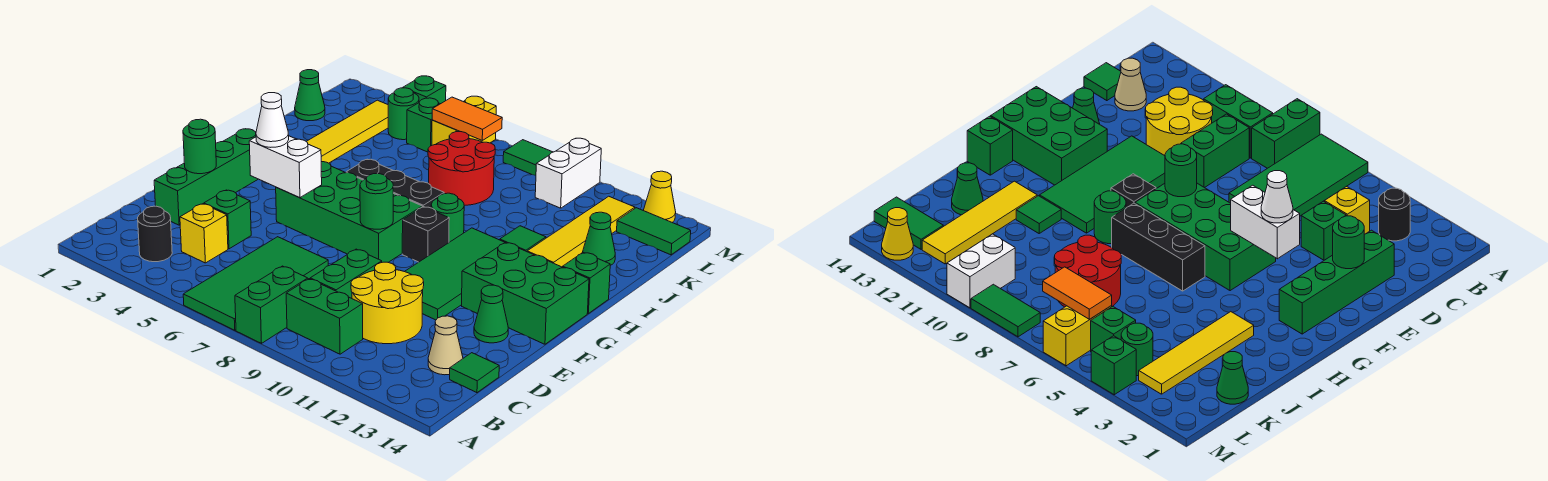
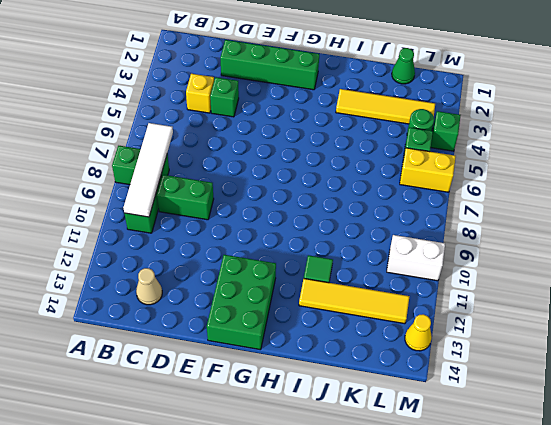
white 1x4 tile [123,123,173,217] -> none
none -> green 2x4 tile [183,237,328,330]
none -> black 1x1 round brick [138,206,172,262]
none -> yellow 2x2 round brick [351,262,424,344]
none -> green 1x1 tile [450,353,499,393]

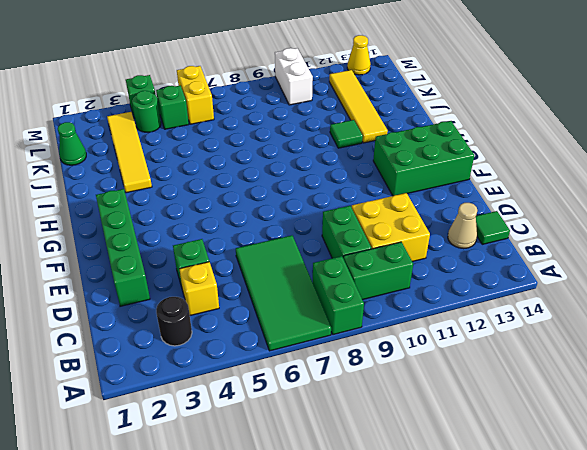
yellow 2x2 brick [352,193,430,262] -> yellow 2x2 round brick [351,262,424,344]
none -> green 2x4 tile [405,228,505,320]
none -> green 1x1 cone [474,285,508,343]
none -> green 2x4 brick [276,162,422,262]
none -> black 1x1 brick [402,207,449,262]

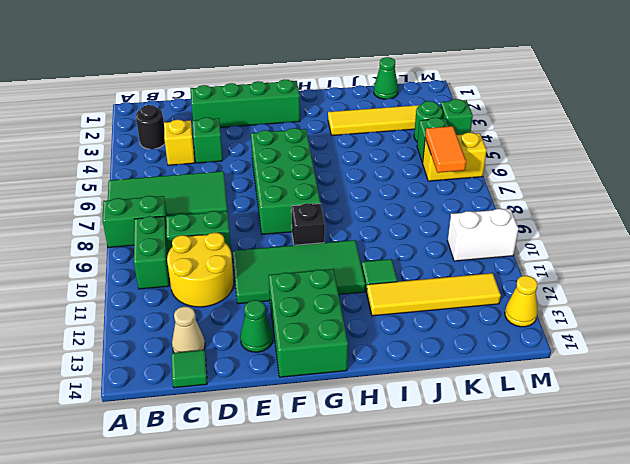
none -> black 1x3 brick [346,159,444,208]
none -> green 1x1 round brick [431,193,464,242]
none -> green 1x1 brick [563,252,610,313]
none -> red 2x2 round brick [428,132,495,206]

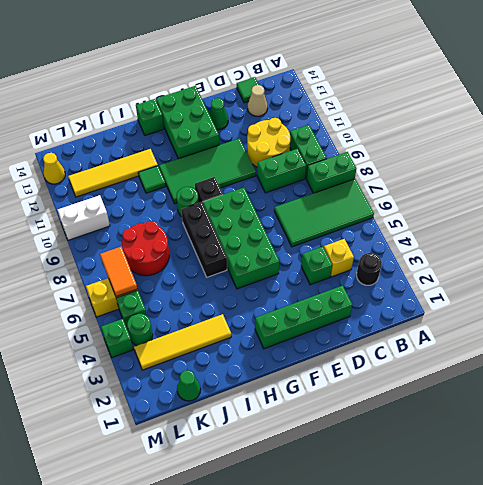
none -> green 1x1 cone [582,212,615,265]
none -> green 1x2 tile [617,208,691,255]
none -> green 1x2 tile [503,140,552,175]
none -> green 1x1 round brick [183,119,216,174]

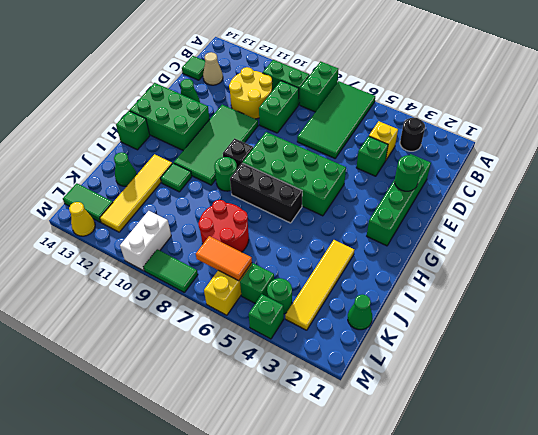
none -> white 1x2 brick [249,136,322,198]
none -> green 1x1 round brick [360,174,393,229]
none -> white 1x1 cone [256,93,289,147]

